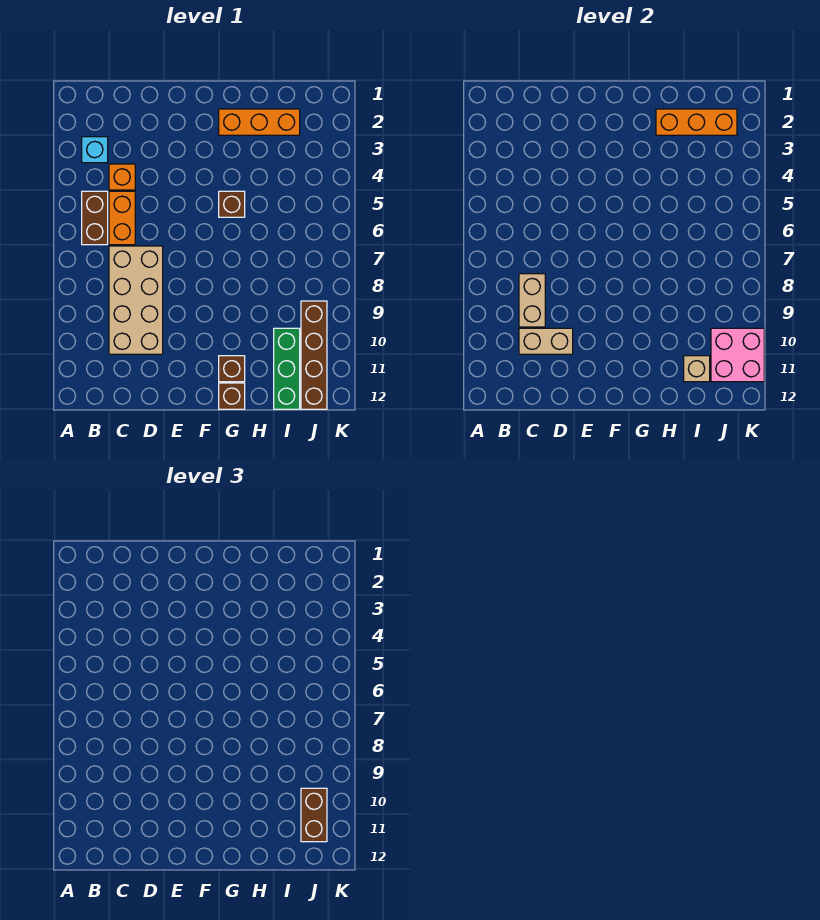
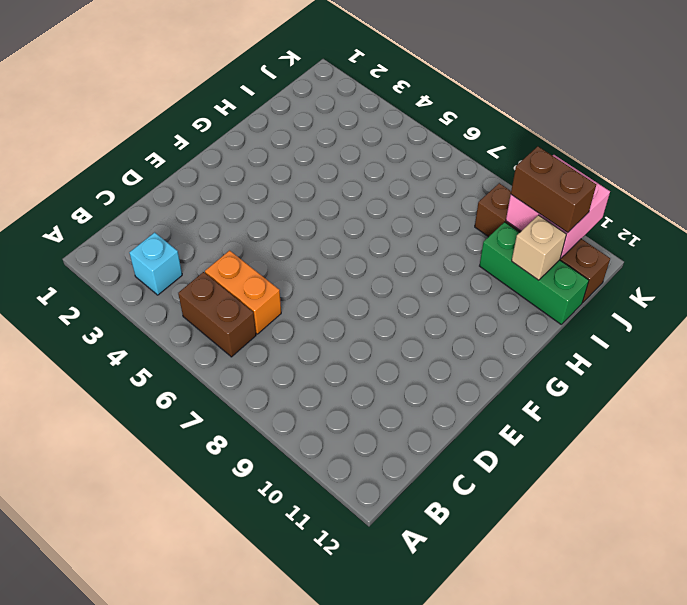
none -> orange 1x1 brick [109,164,135,190]
none -> tan 2x4 brick [109,246,163,354]
none -> orange 1x3 brick [219,109,300,135]

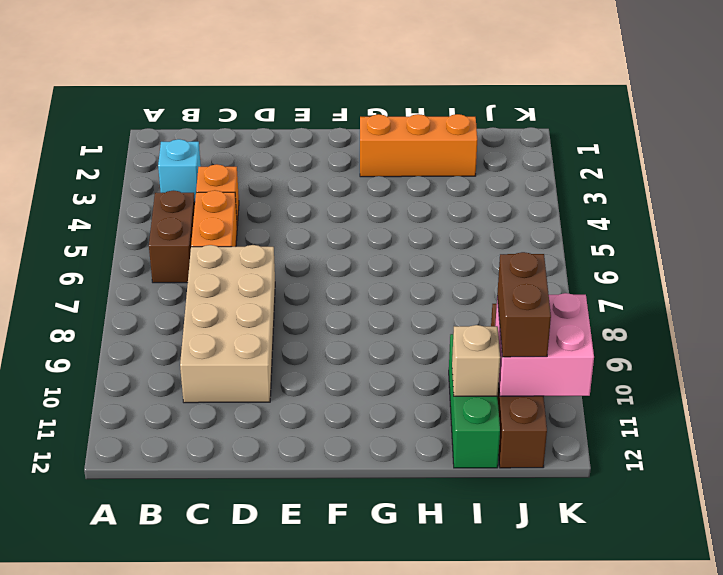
none -> brown 1x1 brick [219,191,245,217]
none -> brown 1x1 brick [219,356,245,382]
none -> brown 1x1 brick [219,383,245,409]

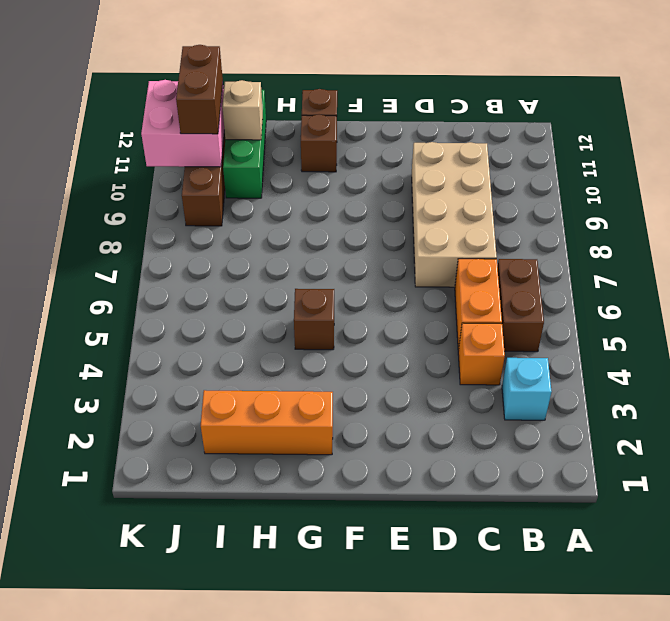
none -> tan 1x2 brick [519,274,545,327]
none -> tan 1x2 brick [519,328,573,354]
none -> orange 1x3 brick [656,109,737,135]

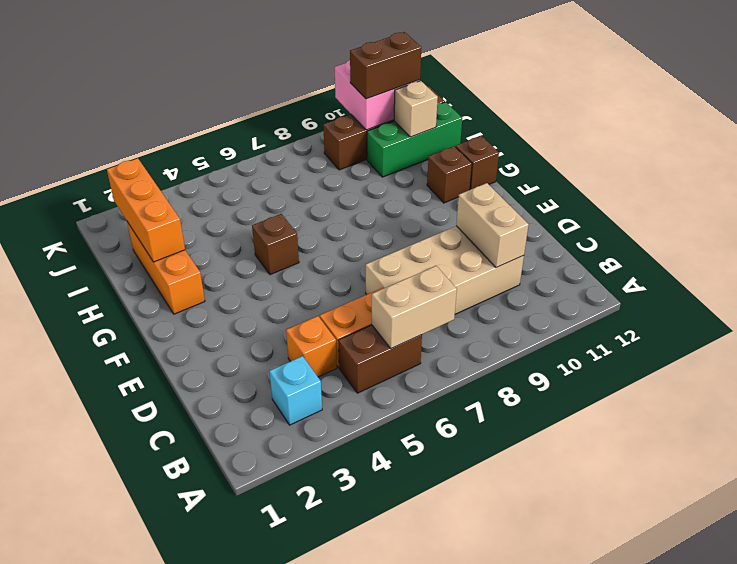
tan 1x2 brick [372,266,457,349] -> tan 1x2 brick moved to [519,274,545,327]

